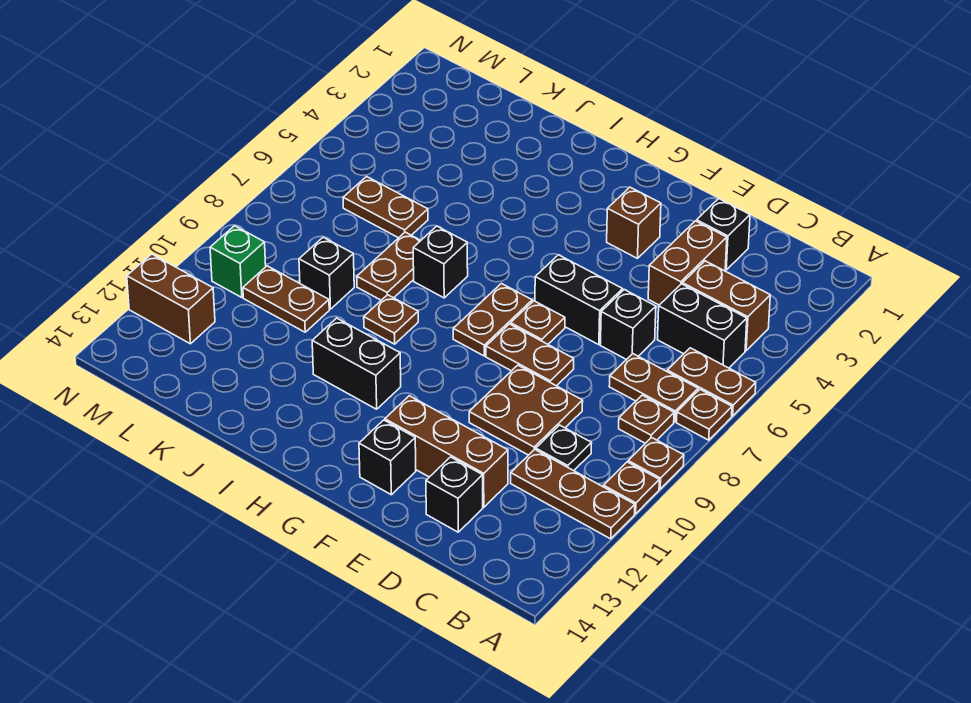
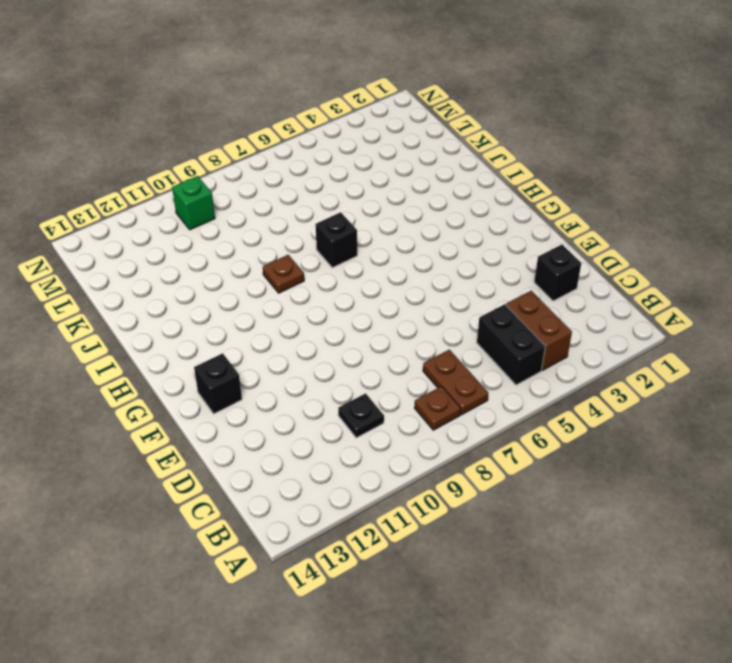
none -> brown 1x2 plate [667,348,756,416]
none -> brown 1x1 plate [677,390,732,440]
none -> brown 1x1 plate [628,438,684,489]
none -> brown 1x1 plate [603,462,659,514]

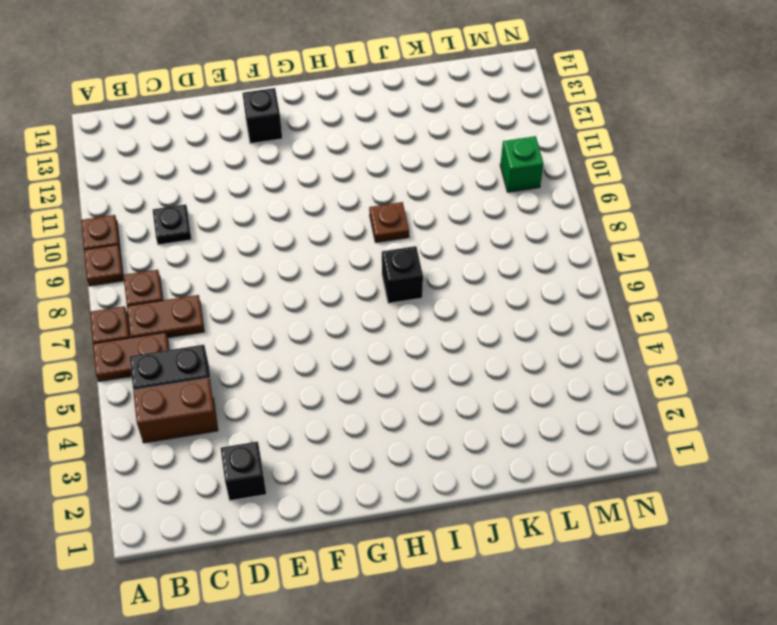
none -> brown 1x3 plate [511,449,635,539]
none -> brown 1x2 brick [648,221,727,305]
none -> black 1x1 brick [600,290,656,360]
none -> brown 2x2 plate [469,365,583,455]

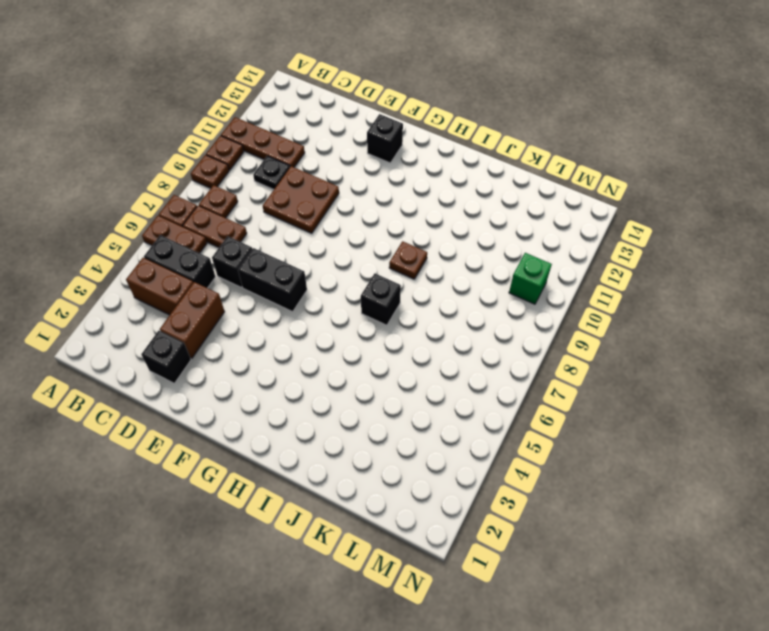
none -> brown 1x3 brick [385,396,508,507]
none -> black 1x1 brick [426,457,483,532]
none -> brown 1x2 plate [486,324,574,386]
none -> brown 1x1 brick [607,187,661,258]

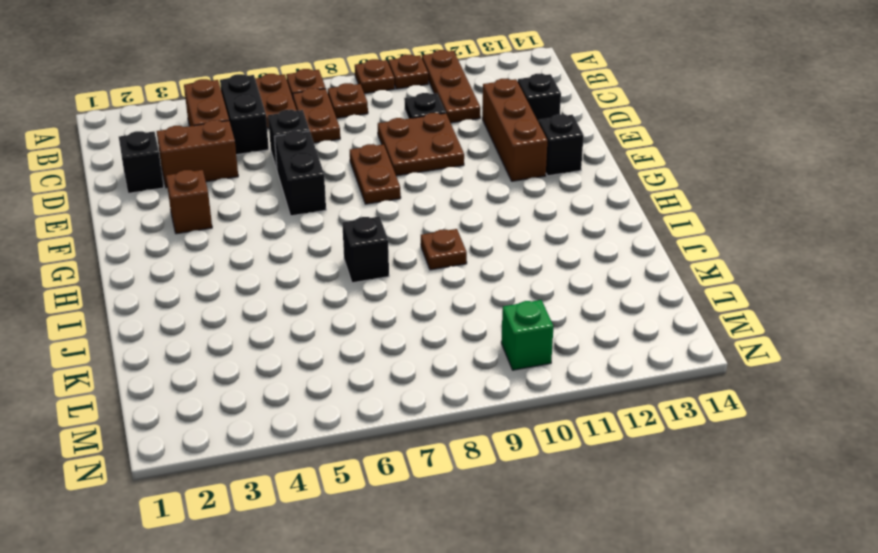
none -> brown 1x1 plate [511,301,565,344]
none -> brown 1x2 plate [453,284,532,356]
none -> black 1x2 brick [312,318,401,409]
none -> brown 1x2 plate [357,232,421,300]

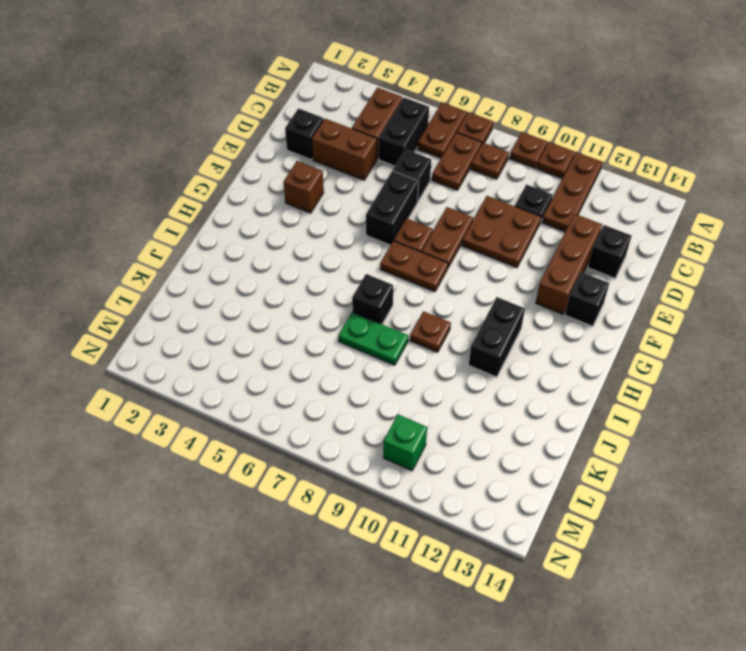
green 1x2 plate [338,312,408,365] -> brown 1x2 plate [357,232,421,300]
none -> brown 1x2 plate [343,177,428,238]
none -> black 1x1 brick [299,237,354,309]
none -> brown 1x2 plate [243,266,329,332]
none -> brown 1x2 brick [127,254,215,344]

